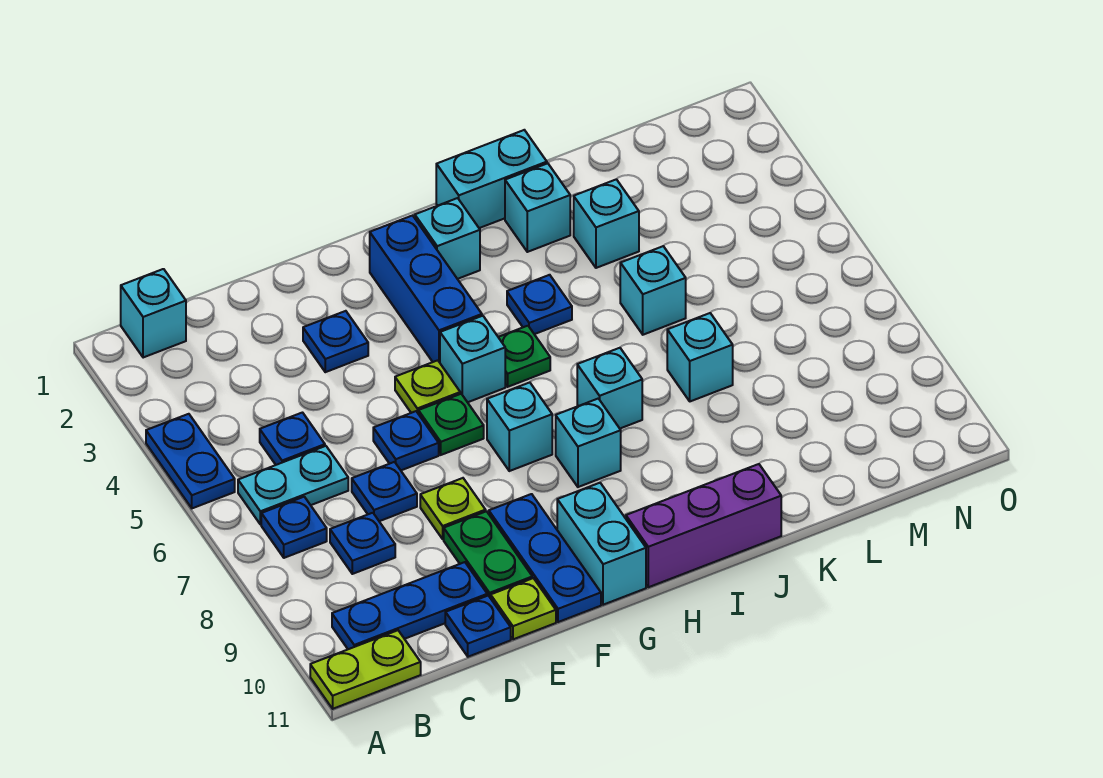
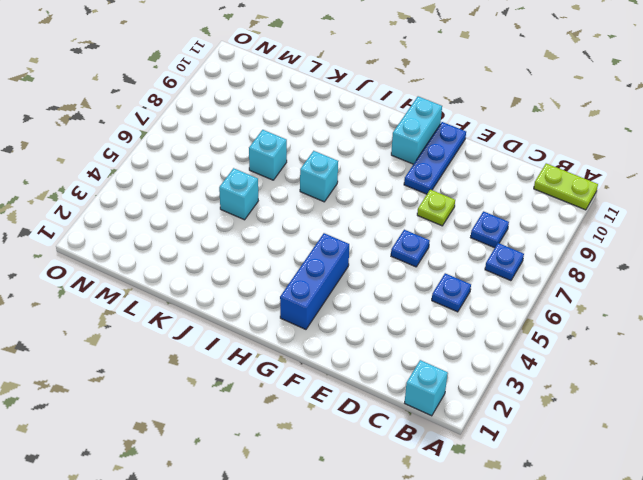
none -> blue 1x2 plate [146,414,235,508]
none -> cyan 1x2 plate [238,446,348,525]
none -> blue 1x3 plate [332,562,487,649]
none -> blue 1x1 plate [352,462,417,521]

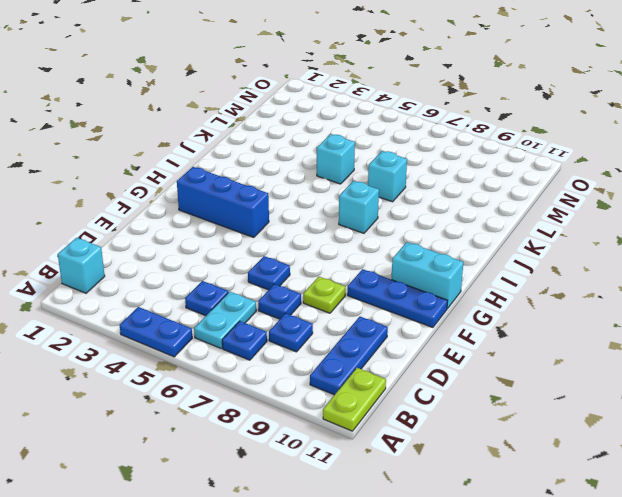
none -> blue 1x1 plate [445,596,511,657]
none -> blue 1x1 plate [303,311,368,372]
none -> green 1x2 plate [444,511,532,598]
none -> lime 1x1 plate [491,578,556,639]

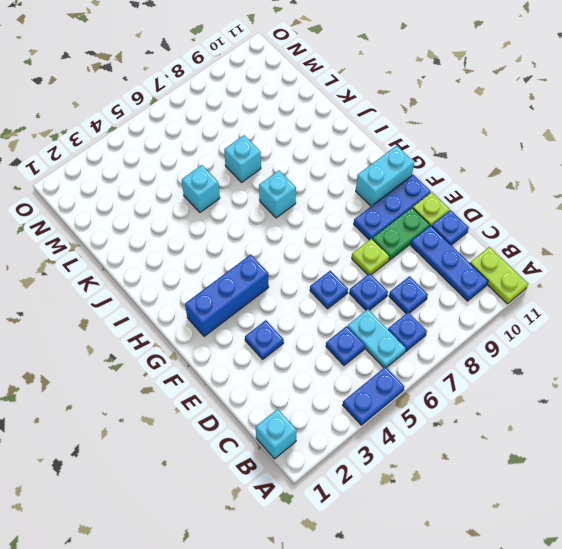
none -> lime 1x1 plate [395,360,460,413]
none -> green 1x1 plate [418,394,484,455]
none -> cyan 1x1 brick [440,316,505,402]
none -> cyan 1x1 brick [487,383,552,471]

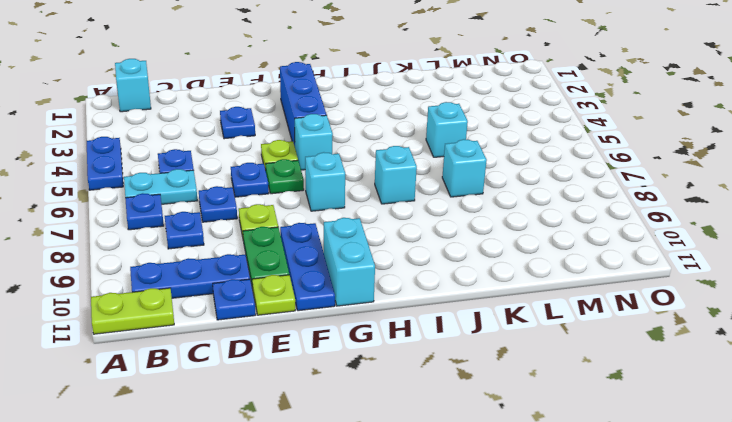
none -> cyan 1x1 brick [415,198,480,279]
none -> green 1x1 plate [498,326,550,387]
none -> cyan 1x1 brick [556,399,621,487]
none -> purple 1x3 brick [626,464,781,587]

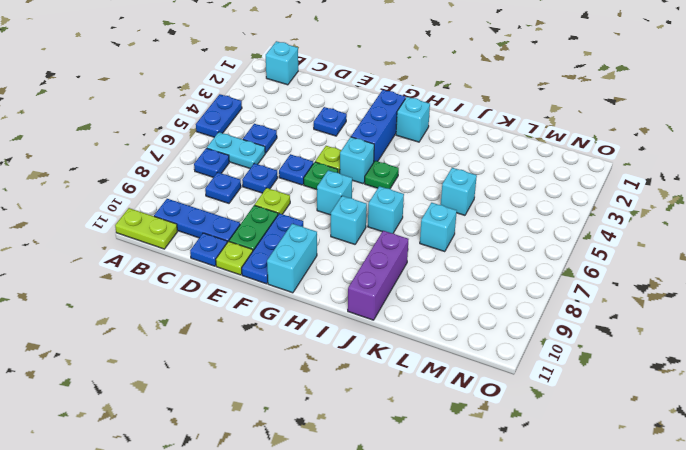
purple 1x3 brick [348,231,409,320] -> purple 1x3 brick turned to [626,464,781,587]
none -> cyan 1x2 brick [436,130,547,228]
none -> blue 1x1 plate [507,275,572,334]
none -> cyan 1x1 brick [505,163,570,252]
none -> cyan 1x1 brick [574,179,639,268]

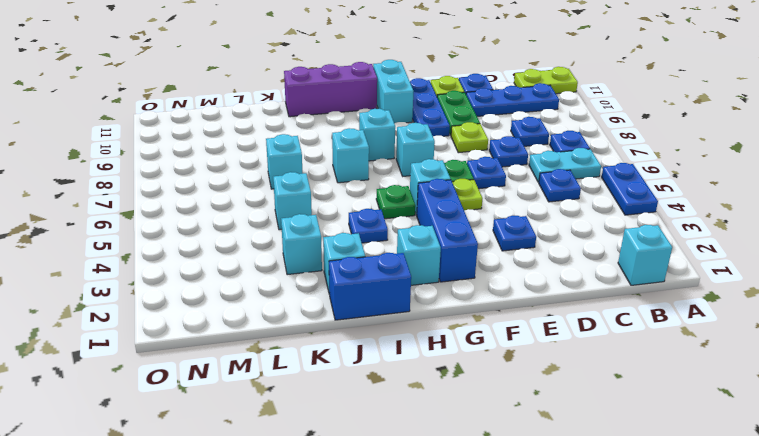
blue 1x2 brick [329,253,411,320] -> cyan 1x2 brick [436,130,547,228]

